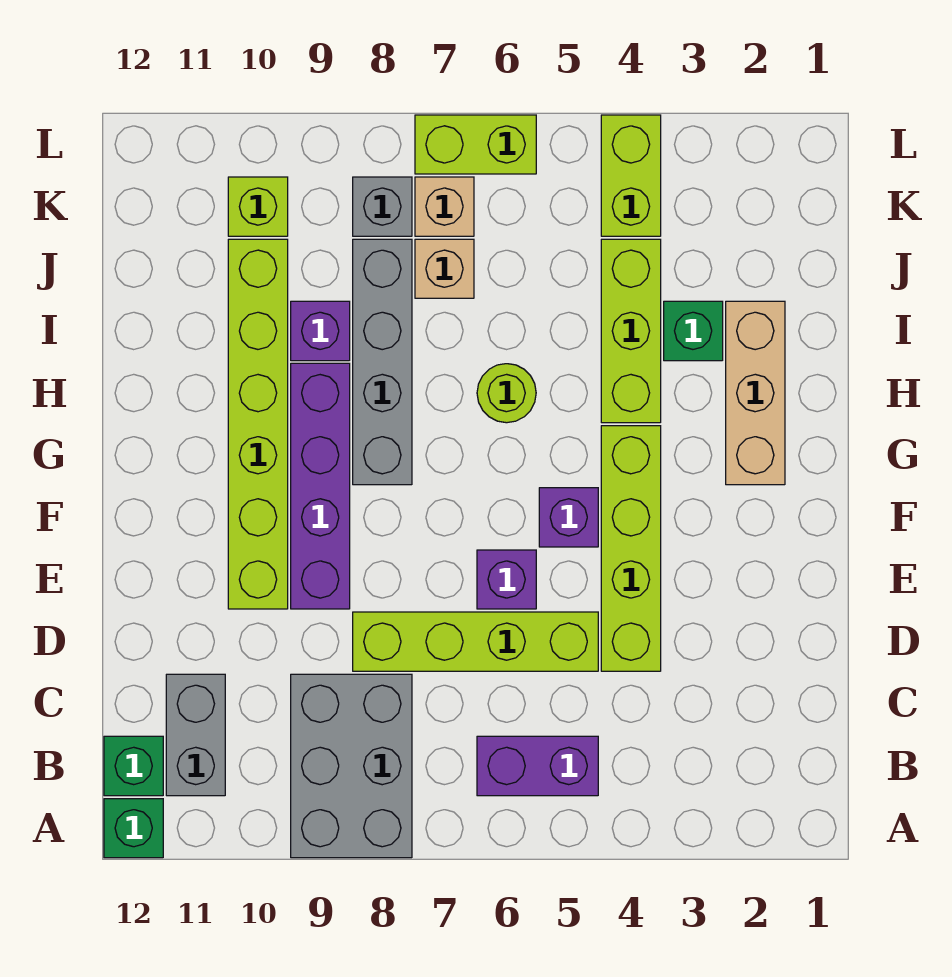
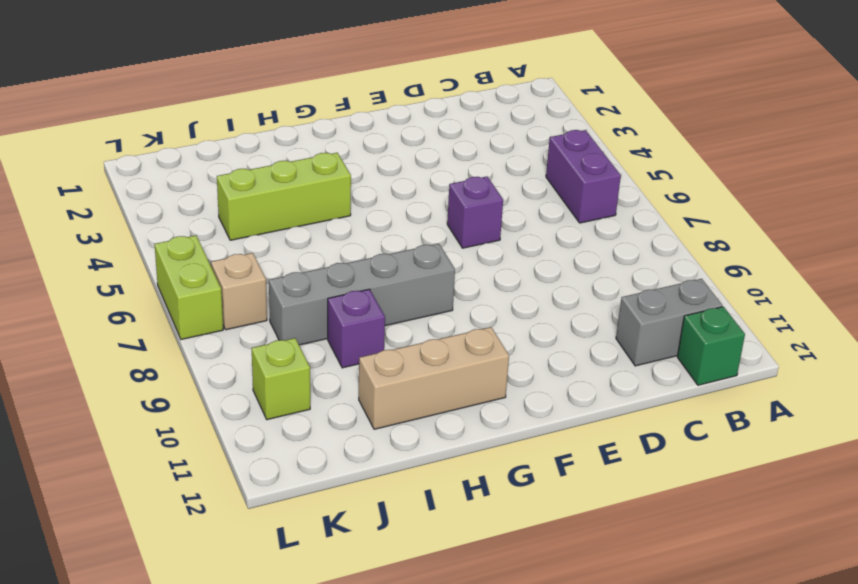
tan 1x3 brick [359,327,509,429] -> tan 1x3 brick moved to [726,301,785,485]
none -> grey 2x3 brick [291,674,412,858]
none -> green 1x1 brick [104,799,163,858]
none -> lime 1x4 brick [601,426,661,671]

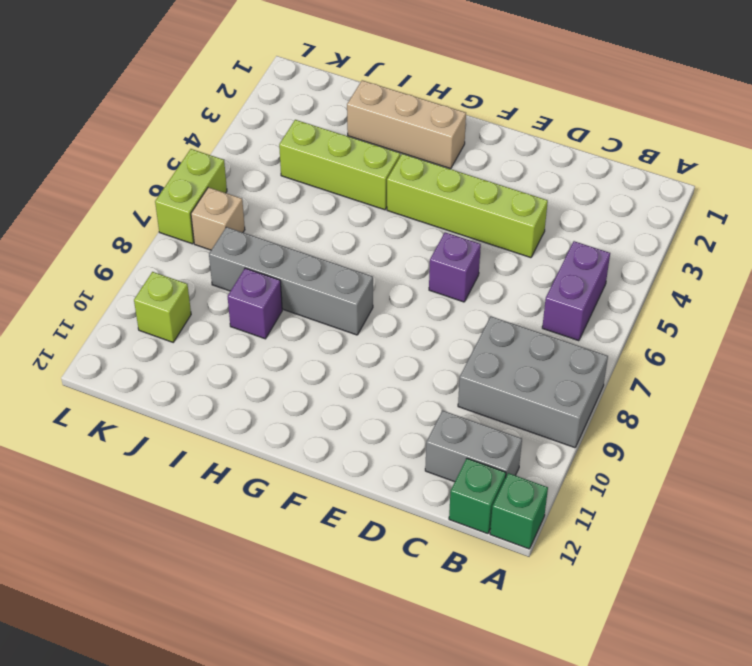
none -> lime 1x4 brick [353,612,598,671]
none -> purple 1x4 brick [291,363,350,609]
none -> lime 1x6 brick [228,239,288,609]

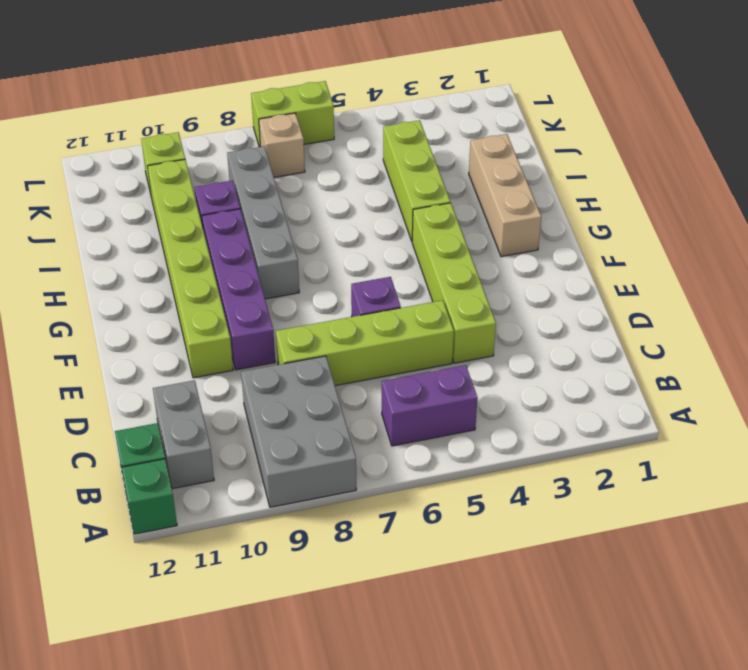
none -> purple 1x1 brick [539,488,598,547]
none -> lime 1x1 round brick [477,364,536,423]
none -> green 1x1 brick [664,301,723,361]

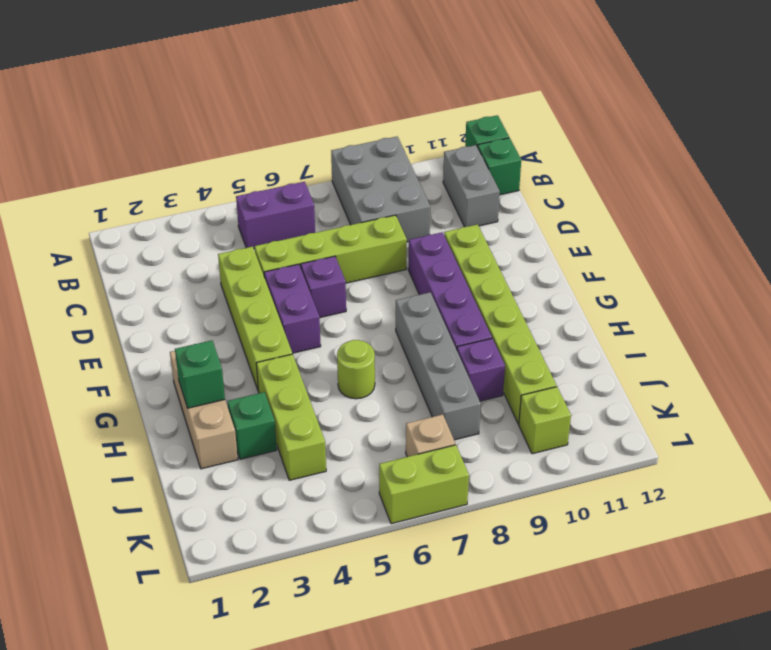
purple 1x2 brick [264,264,321,353] -> purple 1x1 brick [539,488,598,547]
green 1x1 brick [175,340,225,408] -> none
none -> tan 1x1 brick [415,239,474,298]
none -> lime 1x2 brick [601,115,661,236]
none -> grey 1x1 brick [353,177,412,236]

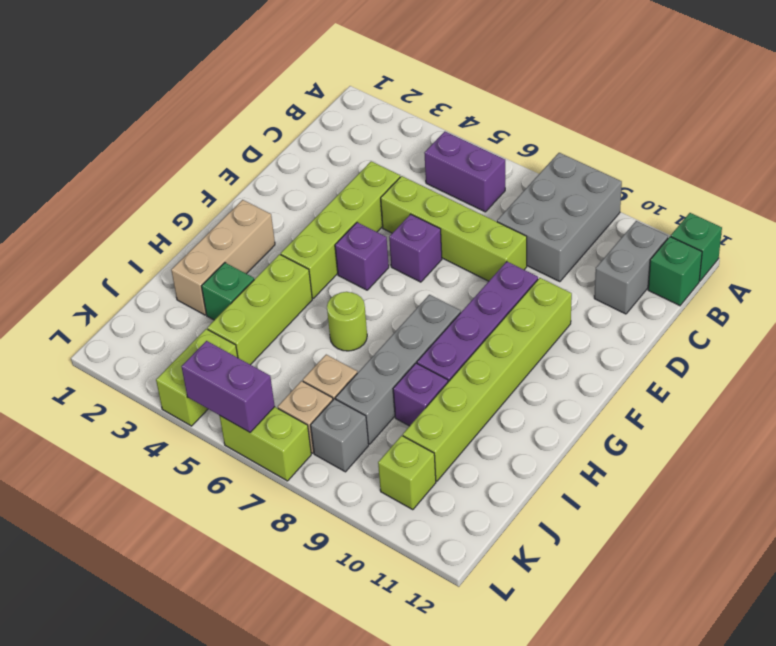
purple 1x2 brick [181,341,275,432] -> none

